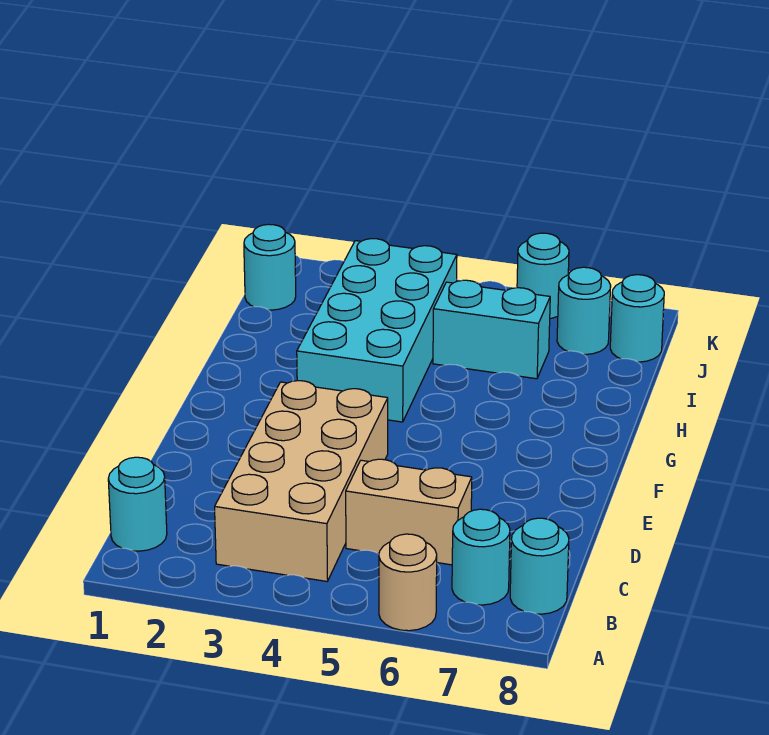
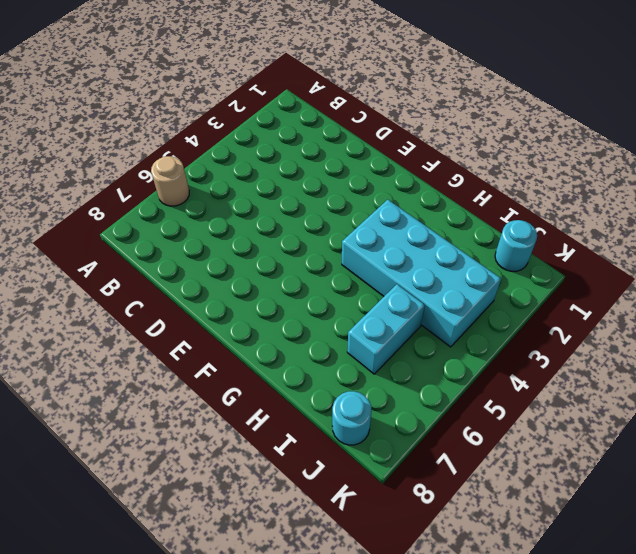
none -> cyan 1x1 round brick [108,457,167,551]
none -> tan 2x4 brick [215,381,388,581]
none -> cyan 1x1 round brick [452,509,510,605]

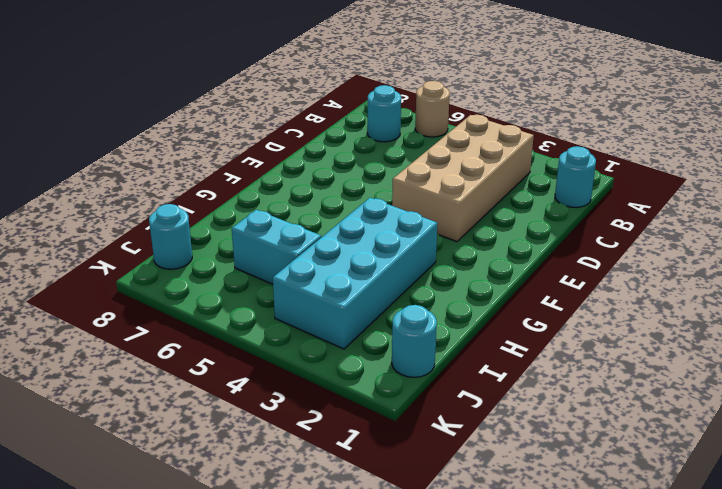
none -> cyan 1x1 round brick [510,518,569,614]
none -> tan 1x2 brick [346,459,472,565]
none -> cyan 1x1 round brick [557,267,611,355]

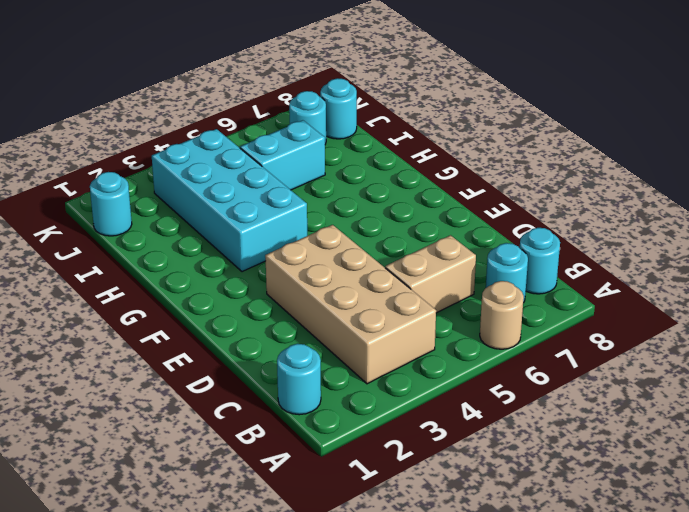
none -> cyan 1x1 round brick [517,233,569,318]

